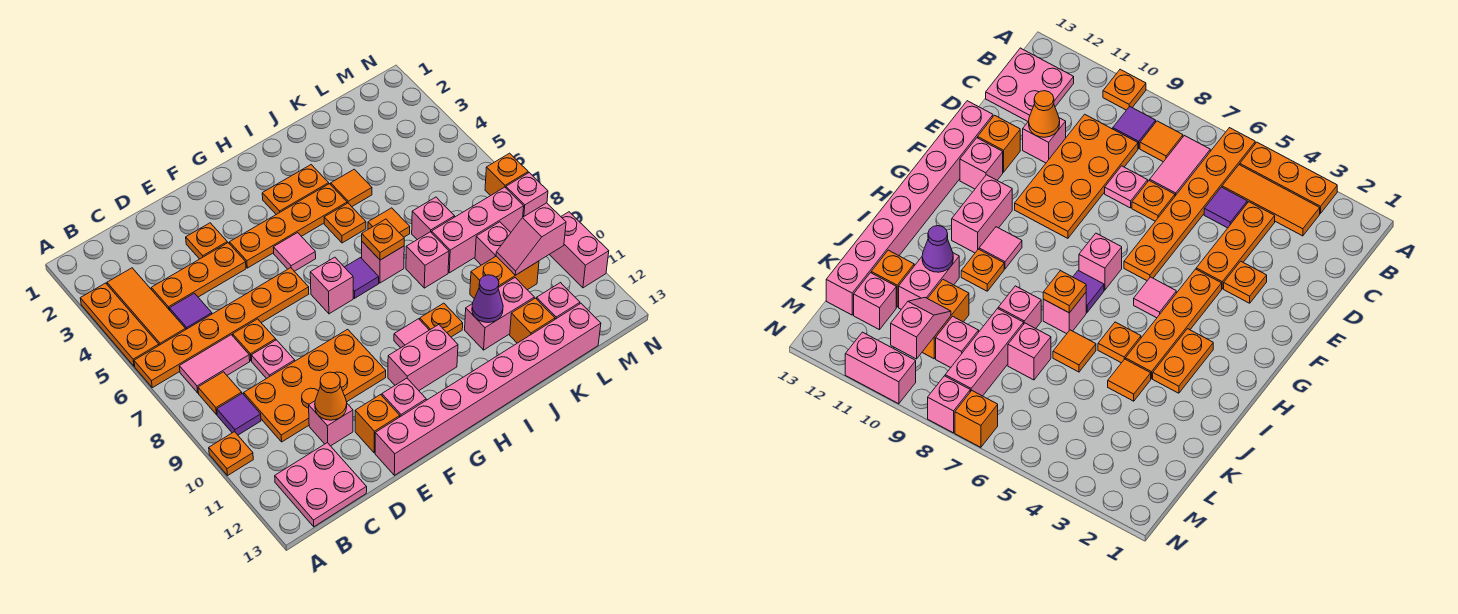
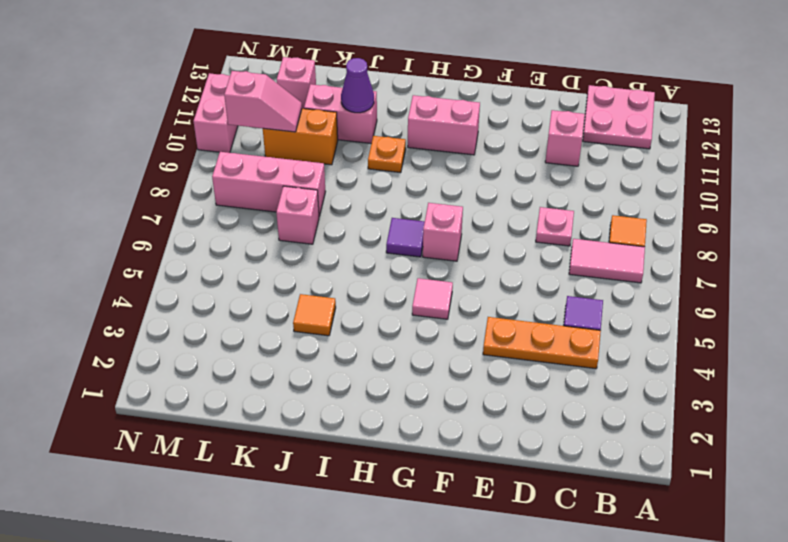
none -> orange 1x3 plate [80,283,159,366]
none -> orange 1x6 plate [134,268,309,388]
none -> orange 1x1 plate [209,432,253,475]
none -> orange 1x3 tile [107,268,186,345]

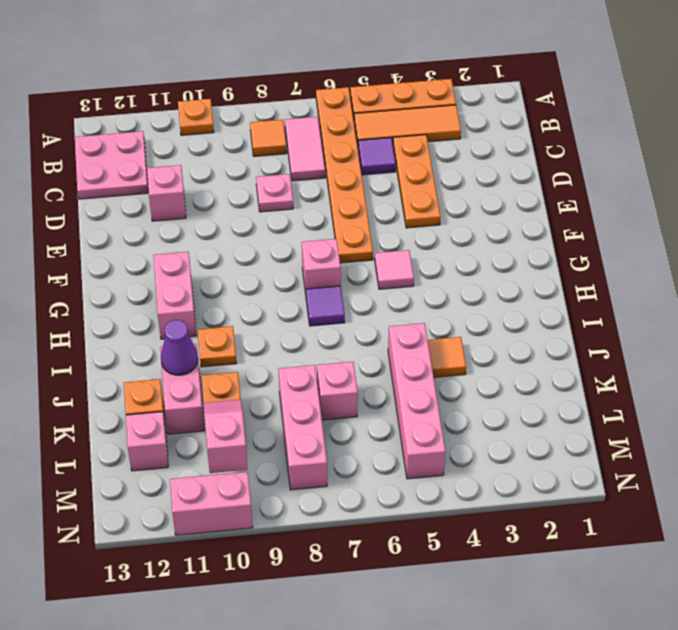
pink 1x4 brick [388,323,445,479] -> none
none -> purple 1x1 tile [217,393,261,435]
none -> orange 2x4 plate [244,329,386,442]
none -> orange 1x1 plate [233,319,276,361]
none -> orange 1x1 plate [186,223,227,259]

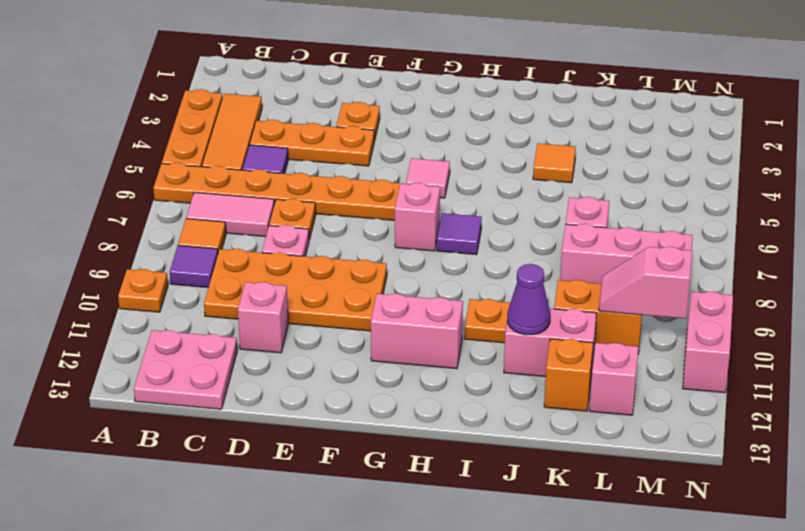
none -> orange 1x1 brick [355,395,400,453]
none -> pink 1x8 brick [375,304,601,475]
none -> orange 1x4 plate [230,184,347,268]
none -> pink 1x1 brick [382,378,426,417]

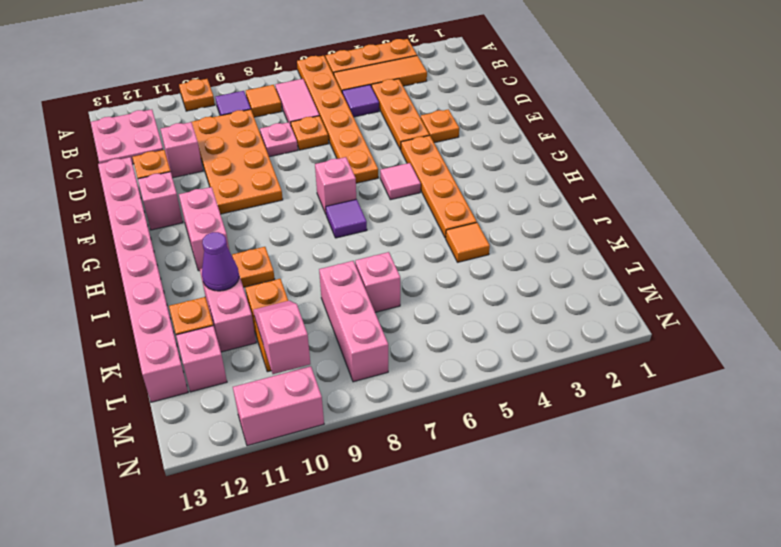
none -> orange 1x2 plate [262,165,329,214]
none -> pink 1x1 tile [394,319,429,348]
none -> orange 1x1 plate [324,203,366,243]
none -> pink 1x1 brick [362,242,404,283]

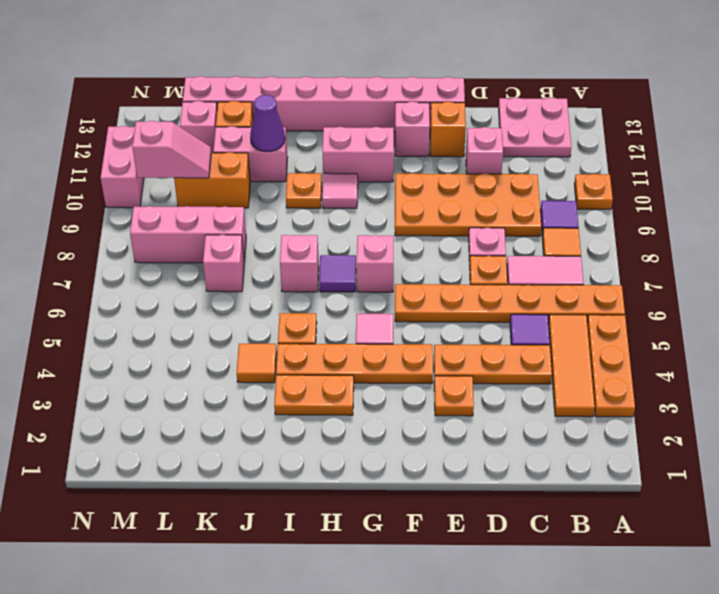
none -> orange 1x1 tile [368,208,410,237]
none -> pink 1x1 brick [406,232,449,288]
none -> pink 1x1 brick [475,222,511,265]
none -> orange 1x1 brick [485,153,528,196]

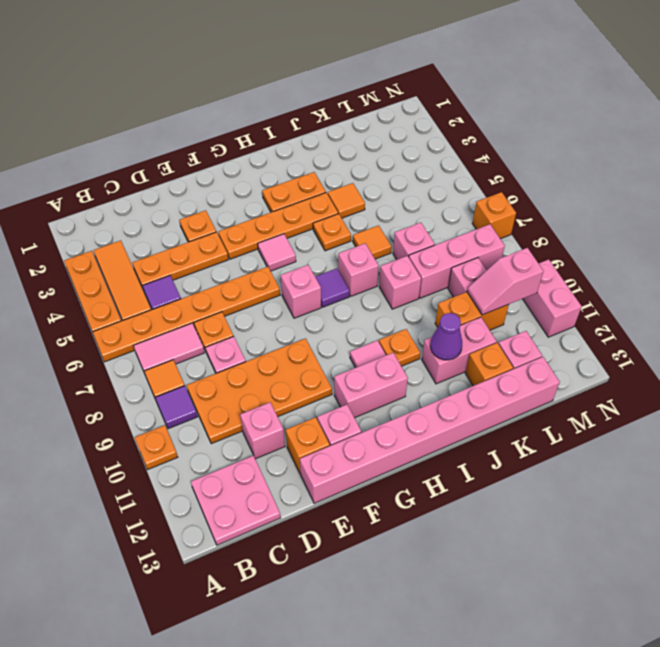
none -> pink 1x1 brick [506,173,548,217]
none -> orange 1x1 cone [315,372,347,420]
none -> orange 1x1 plate [362,219,404,260]

